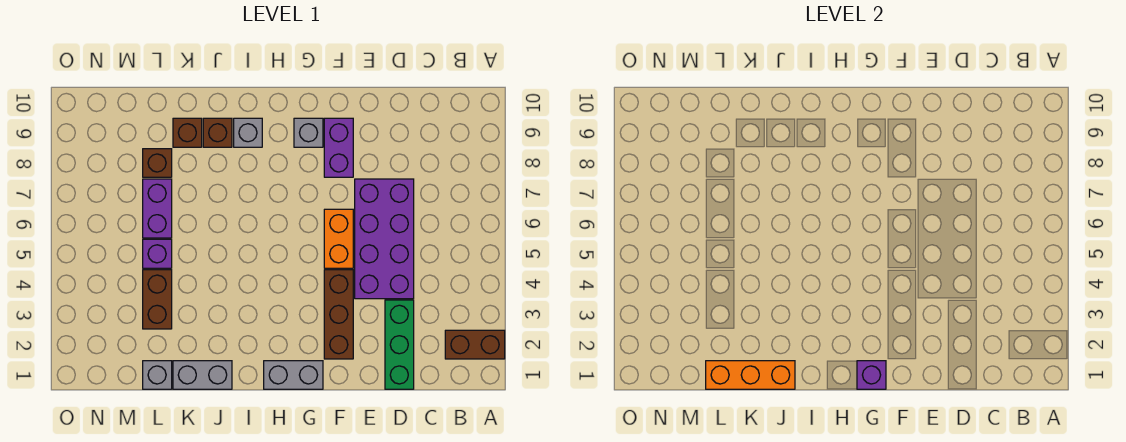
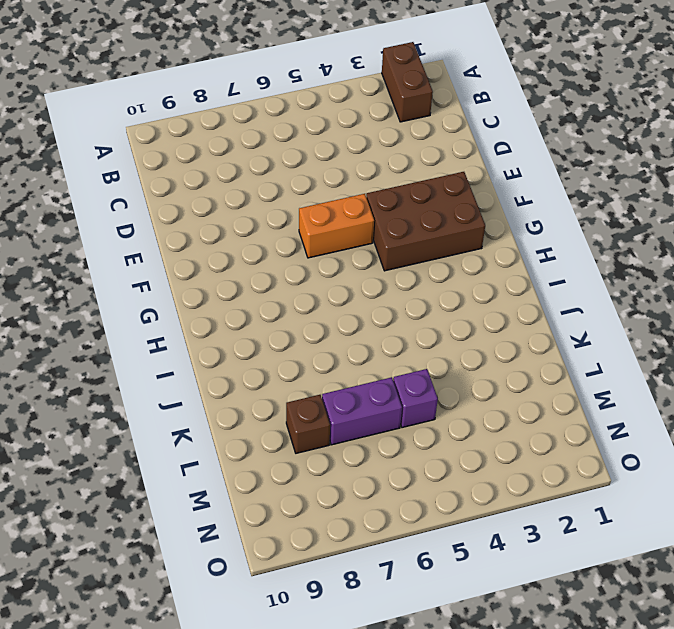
brown 2x3 brick [366,172,485,271] -> brown 1x3 brick [324,270,353,359]
none -> green 1x3 brick [385,300,414,389]
none -> purple 2x4 brick [355,179,414,299]
none -> purple 1x2 brick [324,118,353,177]

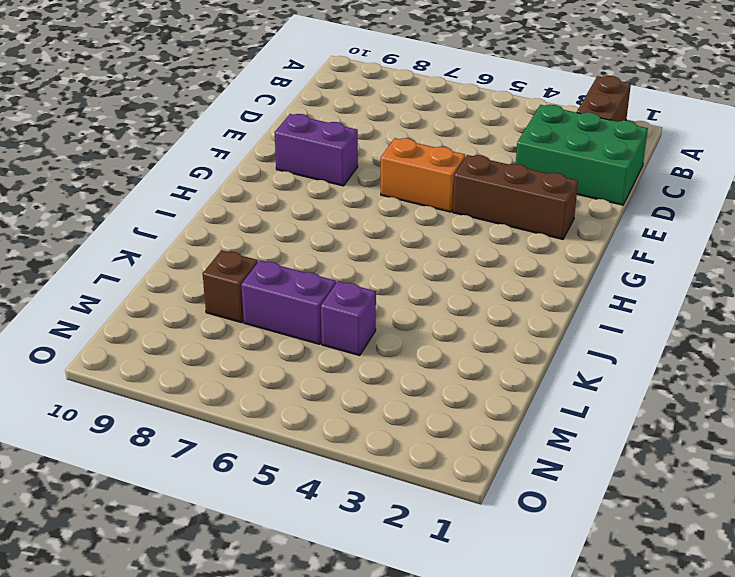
green 2x3 brick [516,105,648,205] -> green 1x3 brick [385,300,414,389]
none -> purple 2x4 brick [355,179,414,299]
none -> grey 1x2 brick [264,361,323,389]
none -> grey 1x1 brick [294,118,323,147]

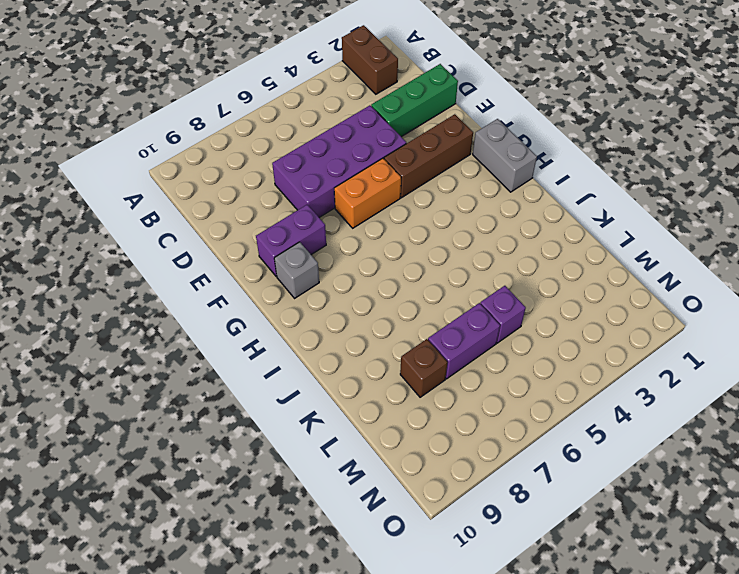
none -> grey 1x1 brick [234,118,262,147]
none -> grey 1x2 brick [173,361,232,389]
none -> brown 1x1 brick [203,118,232,147]

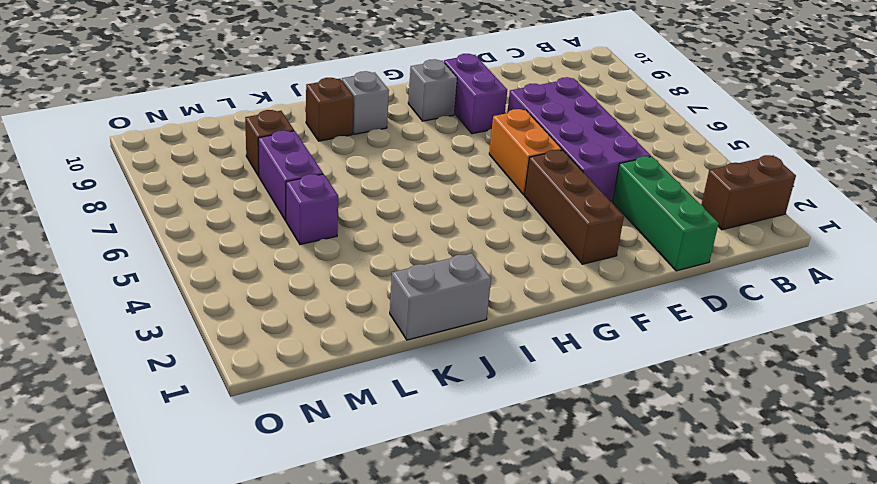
none -> grey 1x2 brick [264,361,323,389]
none -> brown 1x1 brick [173,118,202,147]
none -> grey 1x1 brick [143,361,172,389]

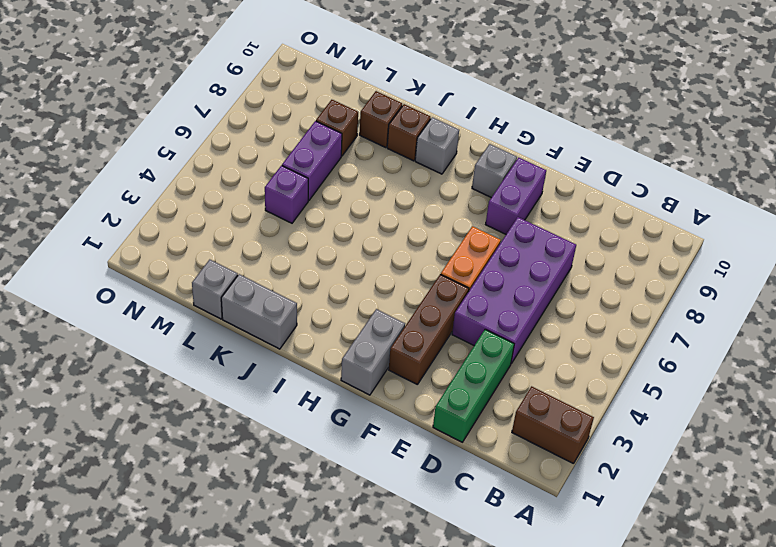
grey 1x2 brick [341,309,405,395] -> grey 1x2 brick turned to [264,361,323,389]
none -> brown 1x2 brick [143,270,172,329]
none -> purple 1x1 brick [857,361,886,389]
none -> orange 1x3 brick [706,361,795,389]

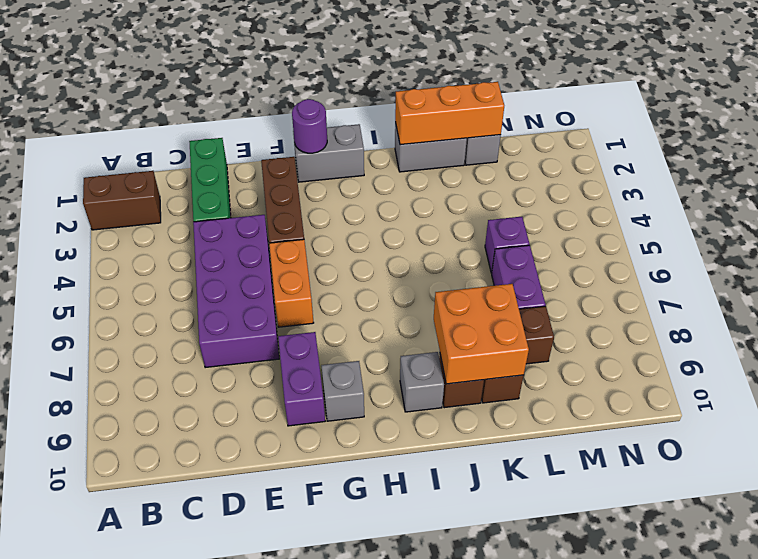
purple 1x1 round brick [292,99,327,153] -> purple 1x1 brick [857,361,886,389]
orange 2x2 brick [434,284,529,384] -> none
none -> brown 1x2 brick [143,270,172,329]

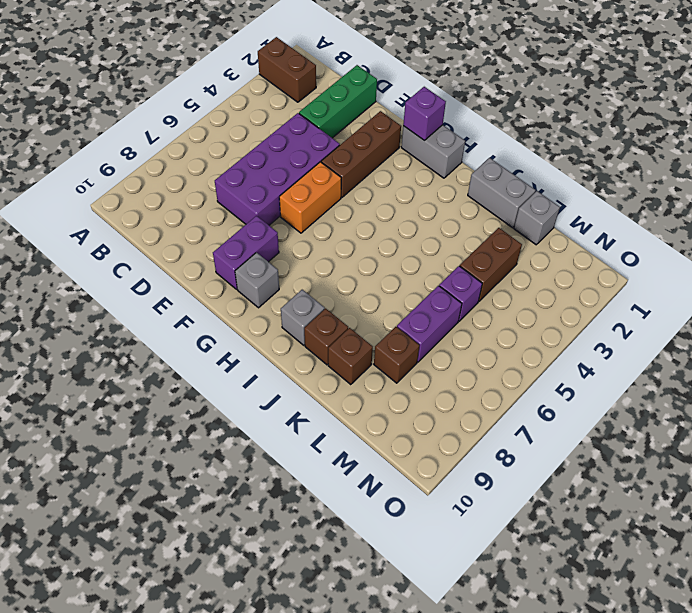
none -> orange 1x3 brick [706,361,795,389]

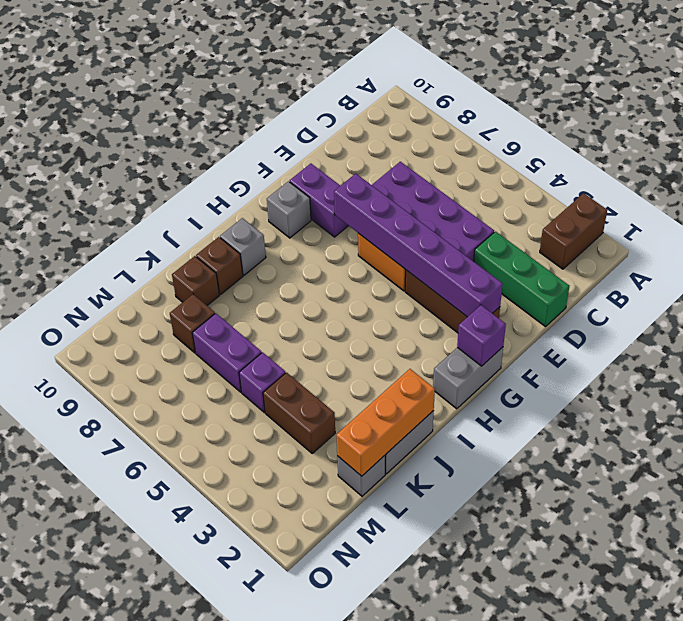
purple 1x6 brick [334,174,503,317] -> none

